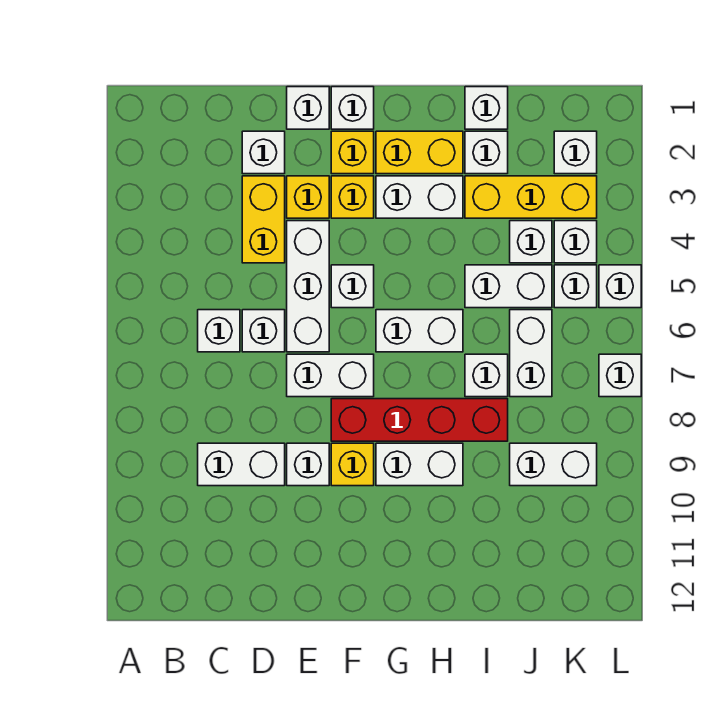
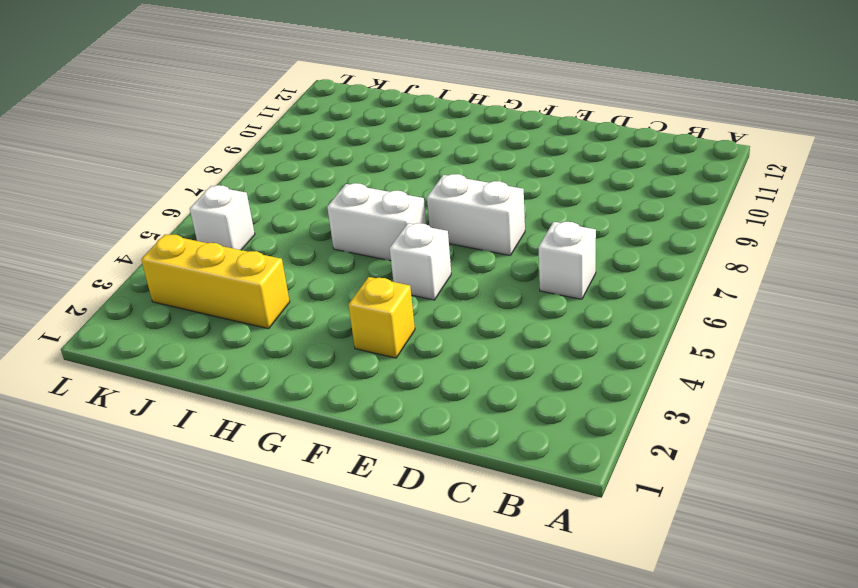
none -> white 1x2 brick [198,443,285,486]
none -> white 1x1 brick [242,131,285,174]
none -> yellow 1x2 brick [242,176,285,263]
none -> white 1x1 brick [242,310,285,352]

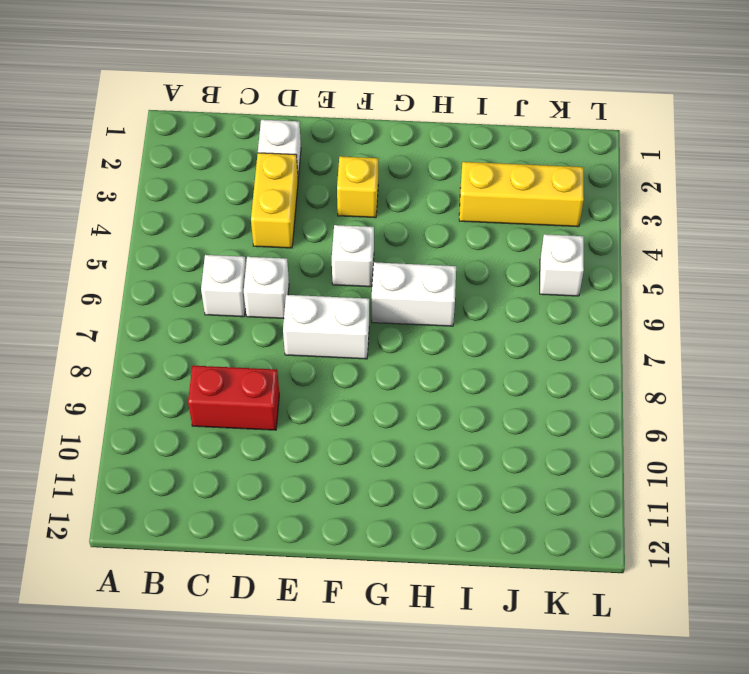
red 1x2 brick [188,366,279,430] -> white 1x2 brick [198,443,285,486]
none -> white 1x1 brick [287,87,329,129]
none -> yellow 1x1 brick [287,176,329,218]
none -> white 1x3 brick [287,221,329,352]
none -> white 1x1 brick [287,443,329,486]

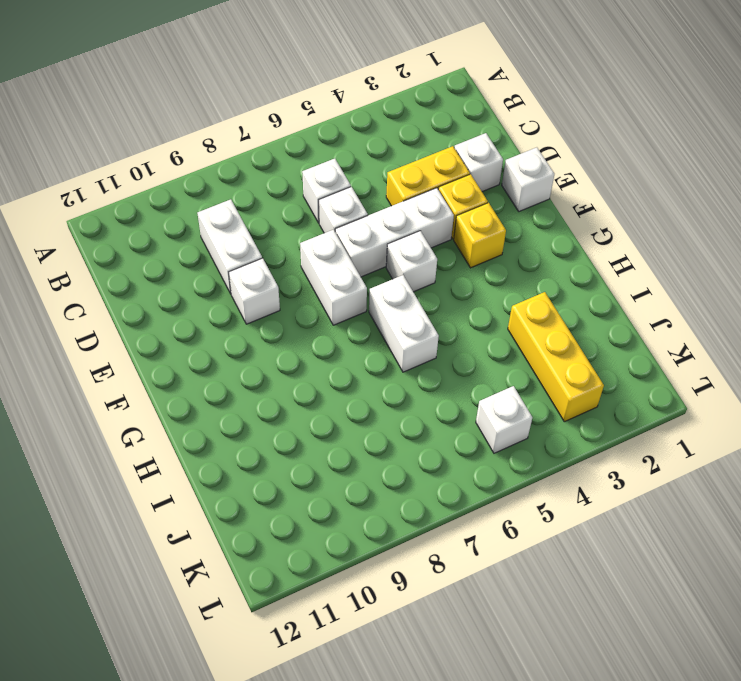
none -> white 1x1 brick [331,87,374,129]
none -> yellow 1x1 brick [331,131,374,174]
none -> red 1x4 brick [331,399,508,441]
none -> yellow 1x1 brick [331,443,374,486]

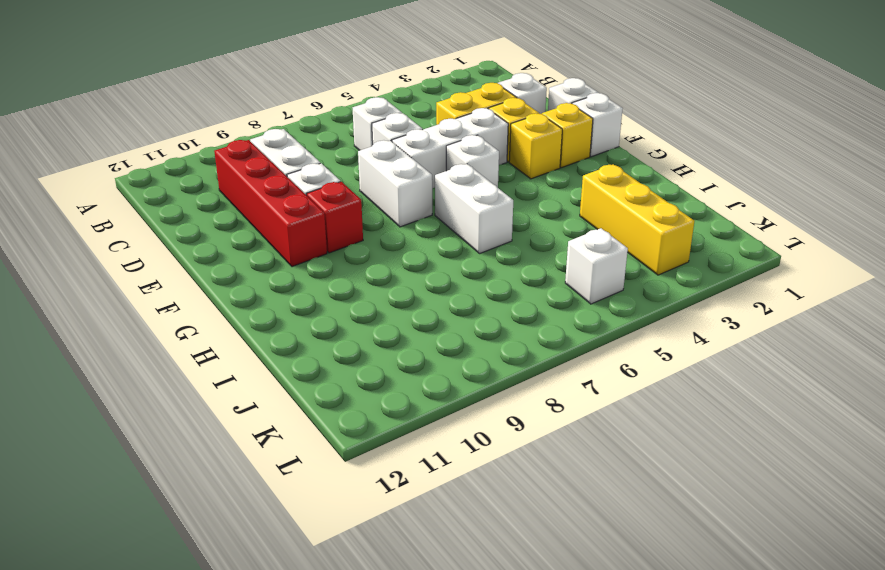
red 1x4 brick [214,140,327,267] -> red 1x4 brick moved to [331,399,508,441]
red 1x1 brick [307,182,363,253] -> yellow 1x1 brick [331,443,374,486]
none -> yellow 1x2 brick [376,131,463,174]
none -> white 1x2 brick [376,176,463,218]
none -> white 1x2 brick [376,443,463,486]
none -> white 1x1 brick [465,87,508,129]

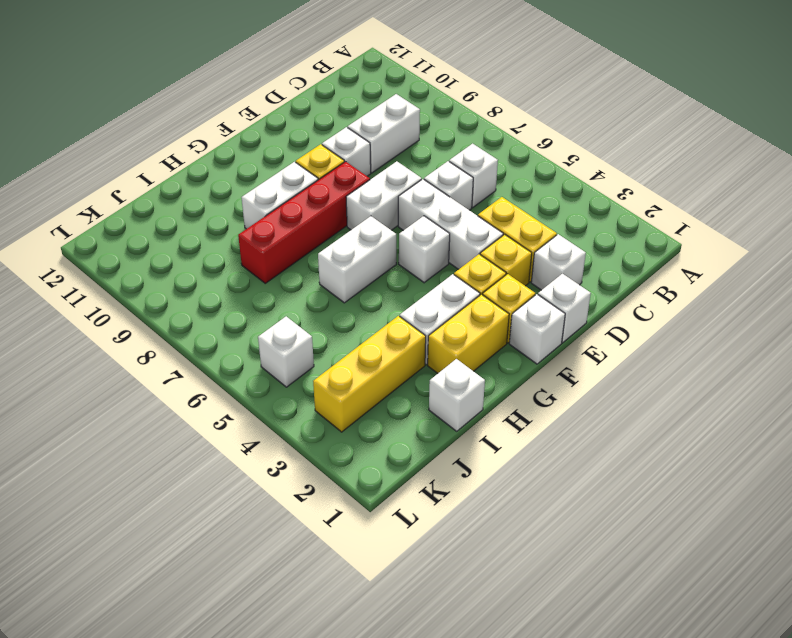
none -> white 1x1 brick [465,131,508,174]
none -> white 1x2 brick [465,265,552,308]
none -> white 1x1 brick [465,354,508,397]
none -> white 1x1 brick [510,221,552,263]

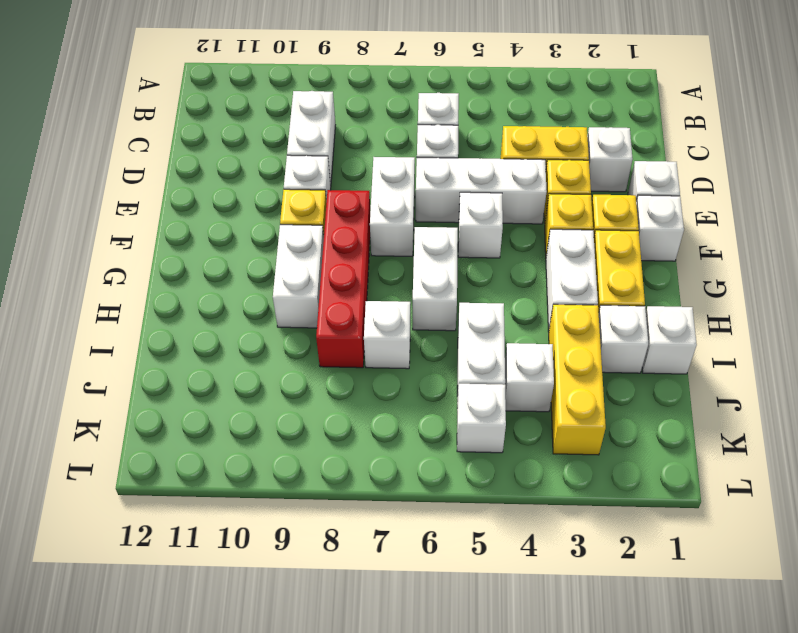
none -> white 1x2 brick [510,310,552,397]
none -> white 1x2 brick [510,443,597,486]
none -> white 1x1 brick [554,131,597,174]
none -> white 1x1 brick [554,221,597,263]

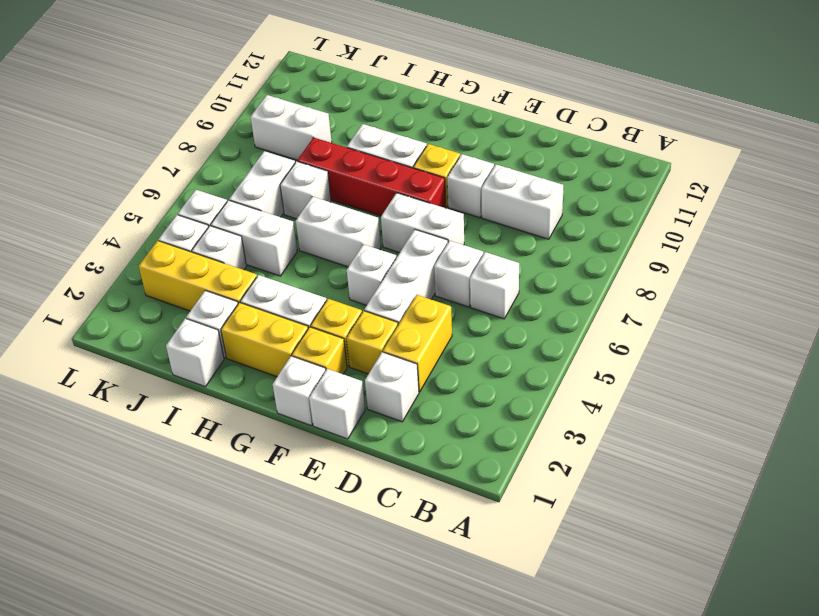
none -> white 1x1 brick [554,131,597,174]
none -> white 1x1 brick [599,265,641,308]
none -> white 1x1 brick [599,354,641,397]

